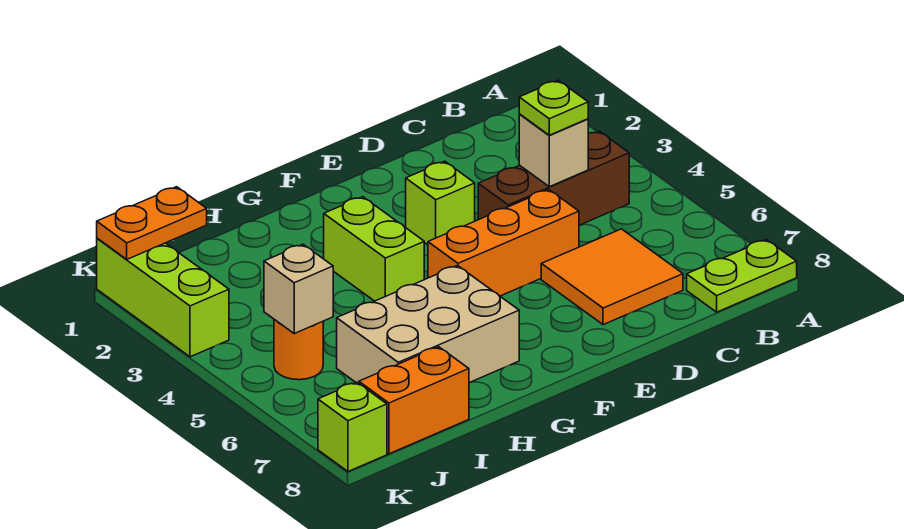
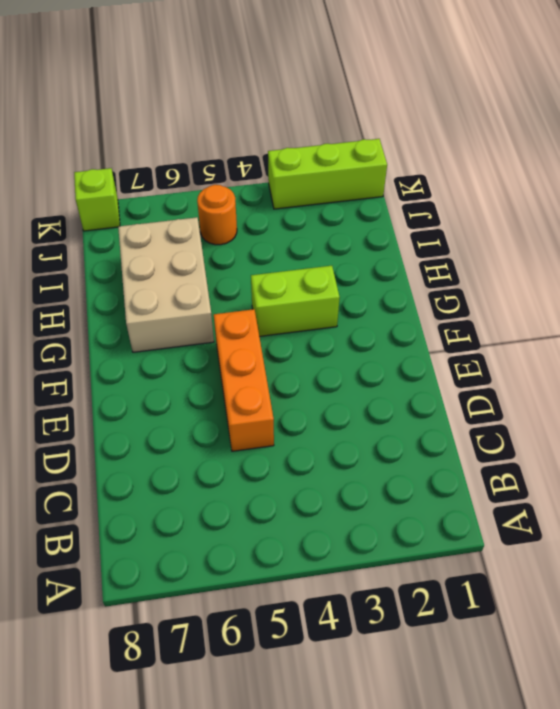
none -> lime 1x2 plate [687,240,797,312]
none -> brown 1x3 brick [478,131,629,225]
none -> orange 2x2 tile [541,229,683,325]

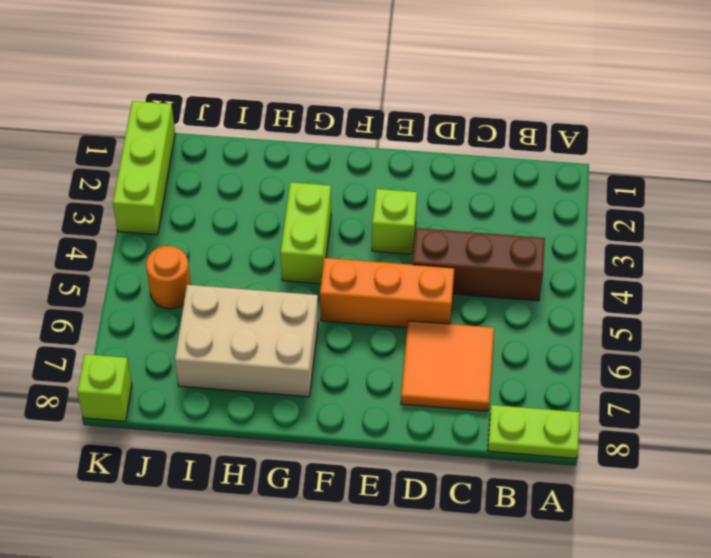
none -> orange 1x2 brick [359,347,469,454]
none -> tan 1x1 brick [519,114,588,187]
none -> orange 1x2 plate [97,187,207,259]

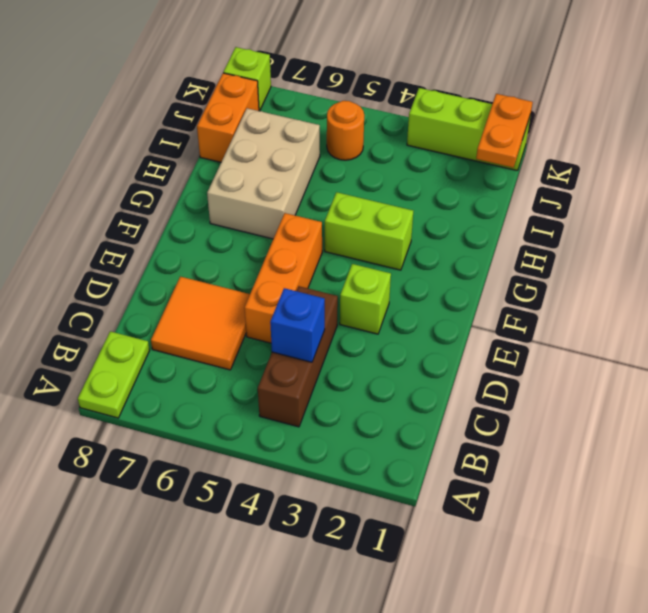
blue 1x1 brick [270,288,325,362] -> tan 1x1 brick [519,114,588,187]
none -> tan 1x1 brick [264,244,333,333]
none -> lime 1x1 plate [519,80,588,135]

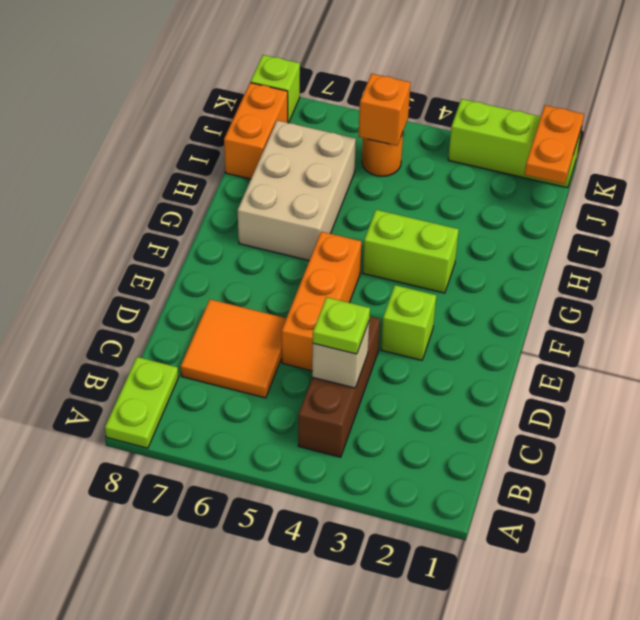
orange 1x1 brick [359,73,411,146] -> tan 1x1 brick [264,244,333,333]

